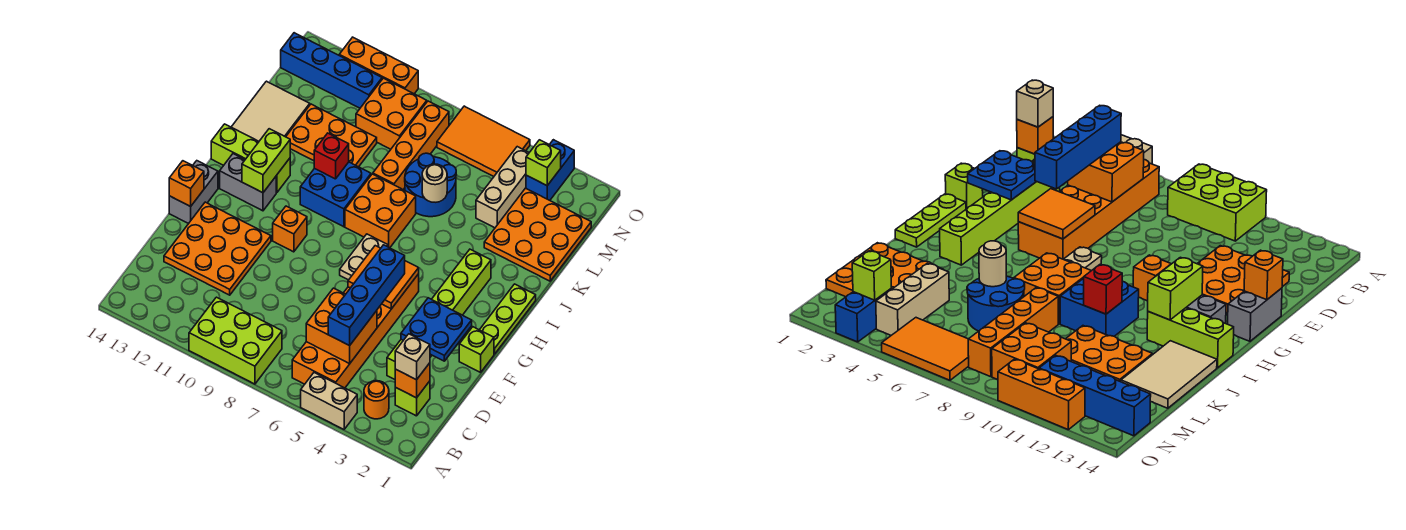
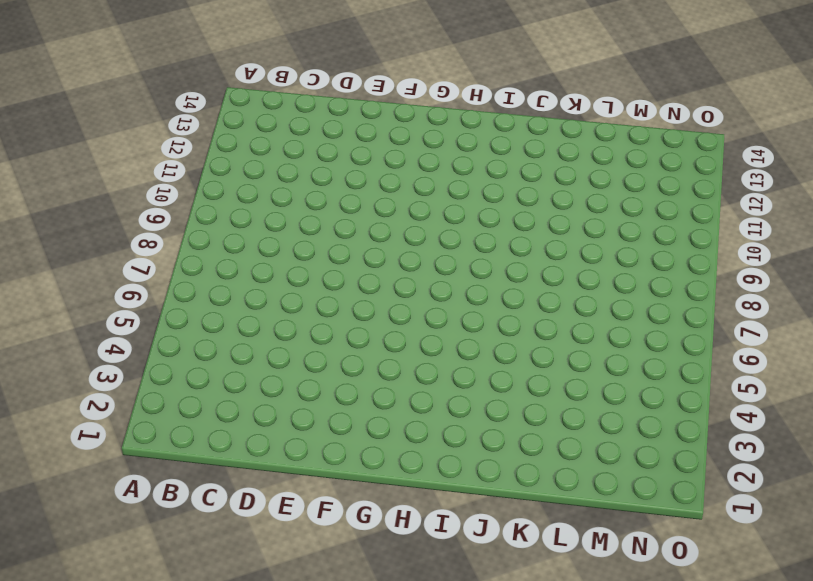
none -> tan 1x2 brick [301,373,357,429]
none -> lime 2x3 brick [189,297,282,384]
none -> orange 1x1 round brick [364,381,389,419]
none -> orange 2x6 brick [292,274,419,388]

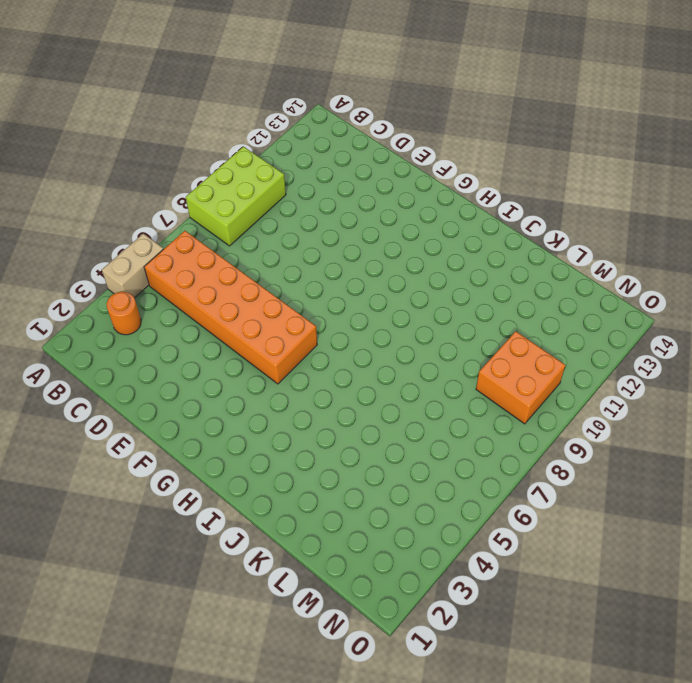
none -> lime 1x1 brick [395,381,430,416]
none -> lime 1x6 brick [387,249,491,379]
none -> orange 3x3 plate [164,202,271,295]
none -> lime 1x1 brick [459,327,494,372]

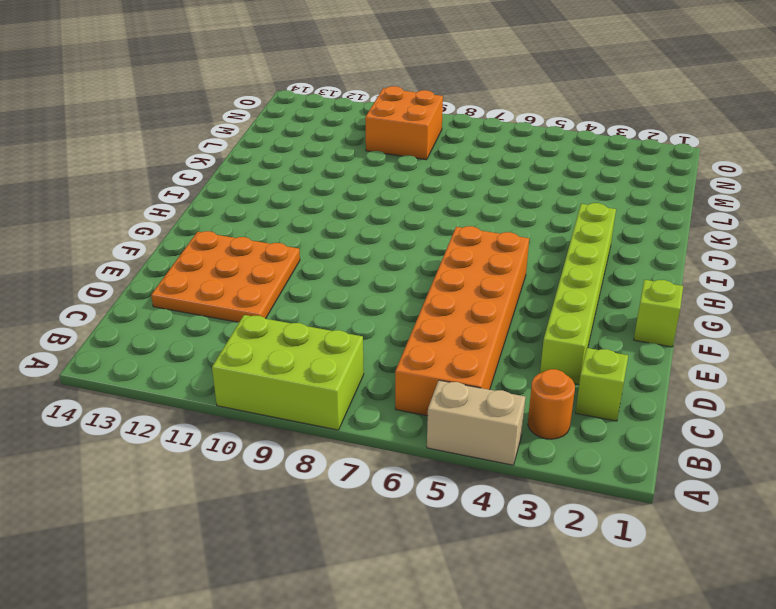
none -> grey 1x2 brick [169,161,218,224]
none -> lime 1x3 plate [480,284,536,354]
none -> tan 1x2 plate [340,234,388,280]
none -> orange 1x1 brick [273,206,307,252]

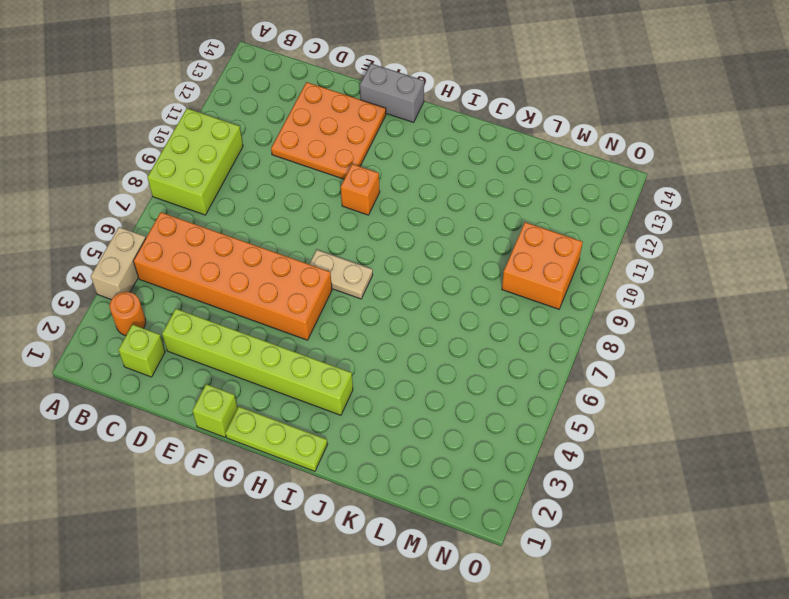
none -> grey 1x2 brick [220,154,276,211]
none -> orange 2x2 brick [345,174,416,248]
none -> blue 2x2 brick [300,162,371,227]
none -> lime 1x3 brick [211,124,290,192]

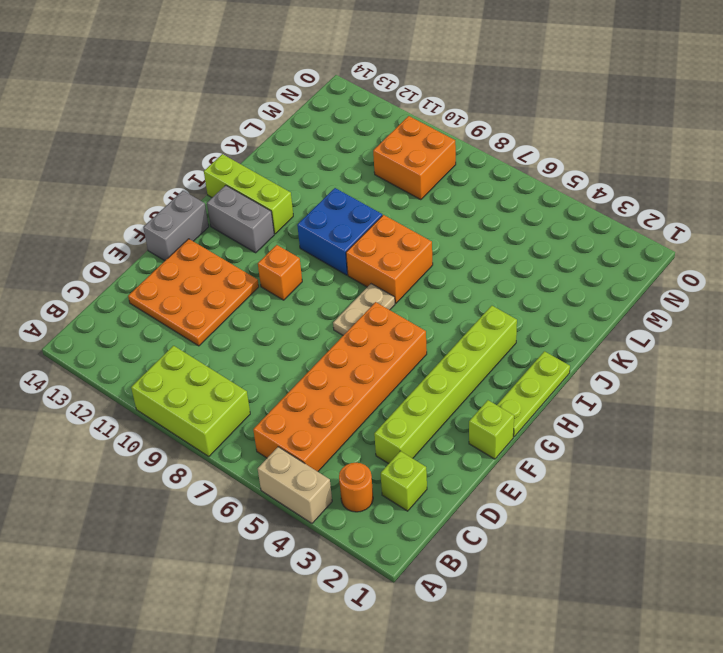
none -> tan 2x3 tile [232,81,310,141]
none -> orange 3x3 plate [484,188,591,281]
none -> blue 2x2 round brick [405,153,456,217]
none -> orange 1x4 brick [373,101,449,189]

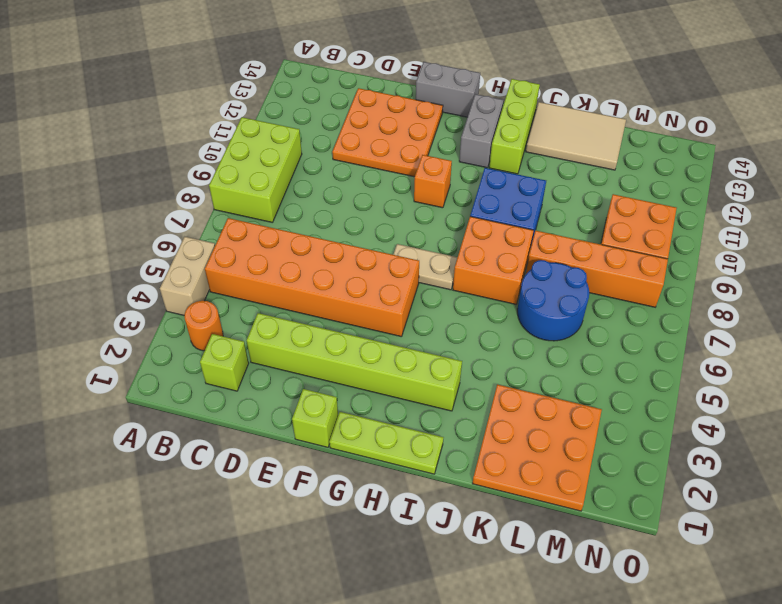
none -> orange 2x3 plate [286,104,377,167]
none -> tan 1x3 brick [476,147,529,228]
none -> blue 1x2 brick [526,140,574,200]
none -> orange 2x3 tile [437,106,530,176]

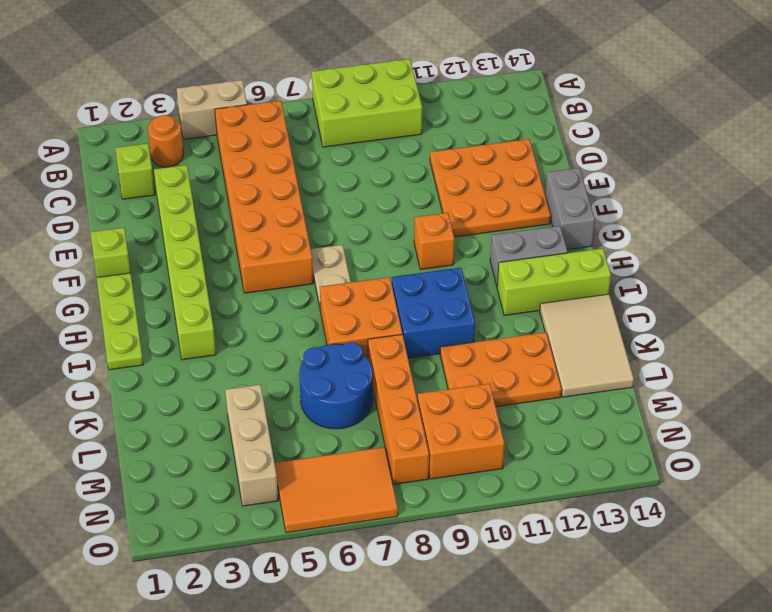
none -> orange 3x3 plate [484,188,591,281]
none -> blue 1x2 brick [526,140,574,200]
none -> blue 1x4 brick [281,33,382,108]
none -> orange 1x3 brick [339,37,418,94]

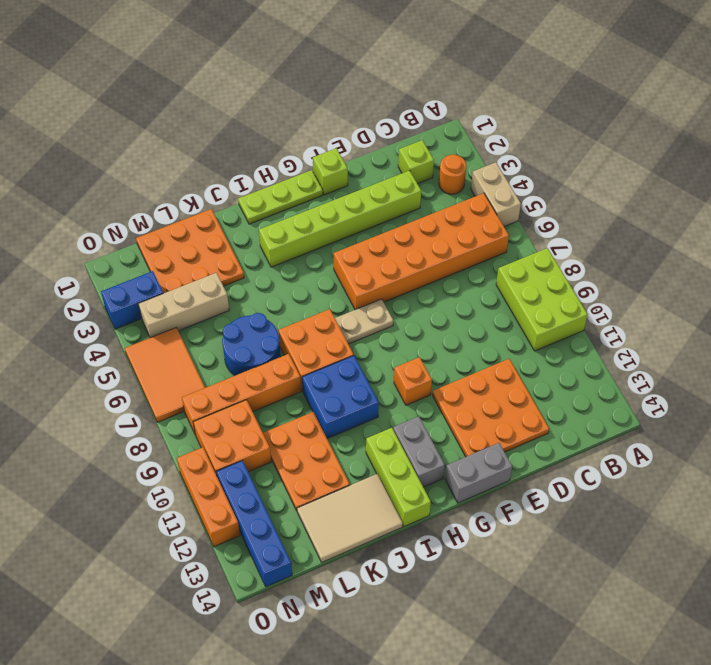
none -> orange 1x1 brick [395,363,430,398]
none -> orange 2x2 brick [306,288,377,364]
none -> blue 2x2 plate [401,298,472,361]
none -> orange 2x2 tile [348,246,419,309]

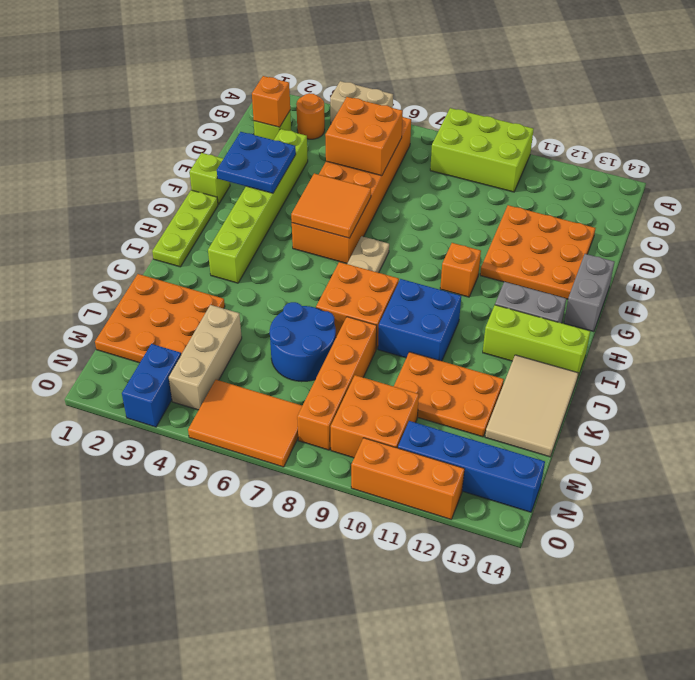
none -> orange 1x1 brick [169,161,204,206]
none -> lime 1x2 brick [242,129,290,193]
none -> red 1x1 brick [314,133,349,179]
none -> tan 1x1 round brick [422,164,447,202]

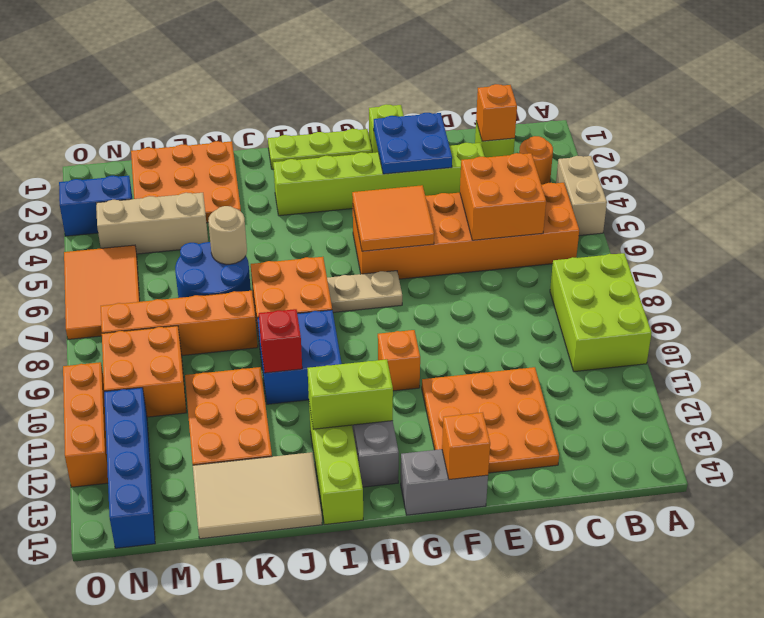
none -> lime 1x1 brick [526,140,561,186]
none -> tan 1x1 brick [395,334,430,380]
none -> blue 1x4 brick [328,245,405,346]

